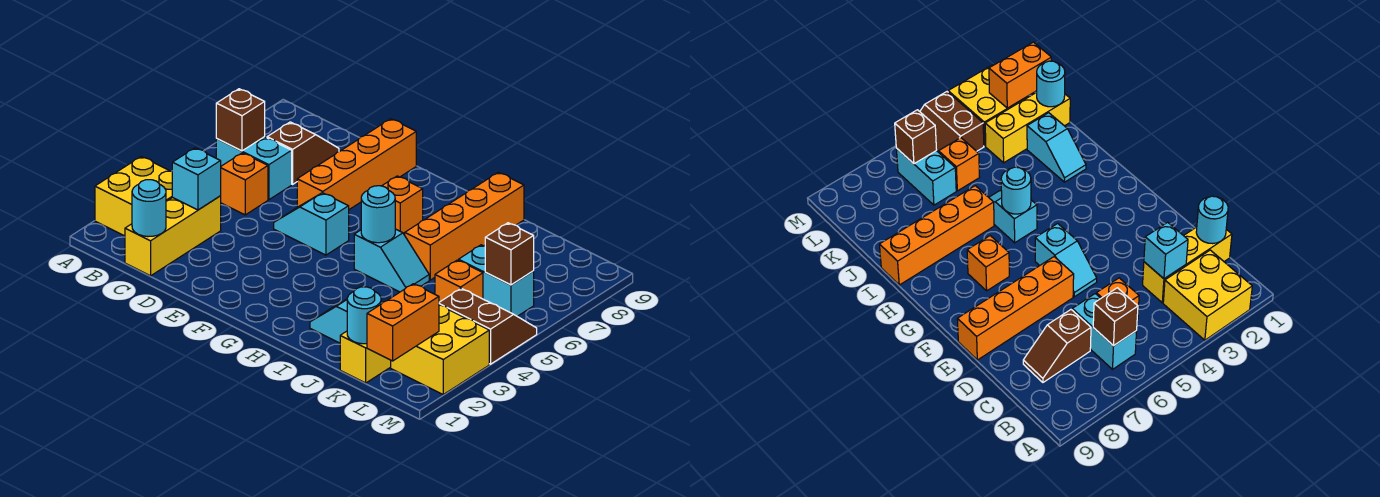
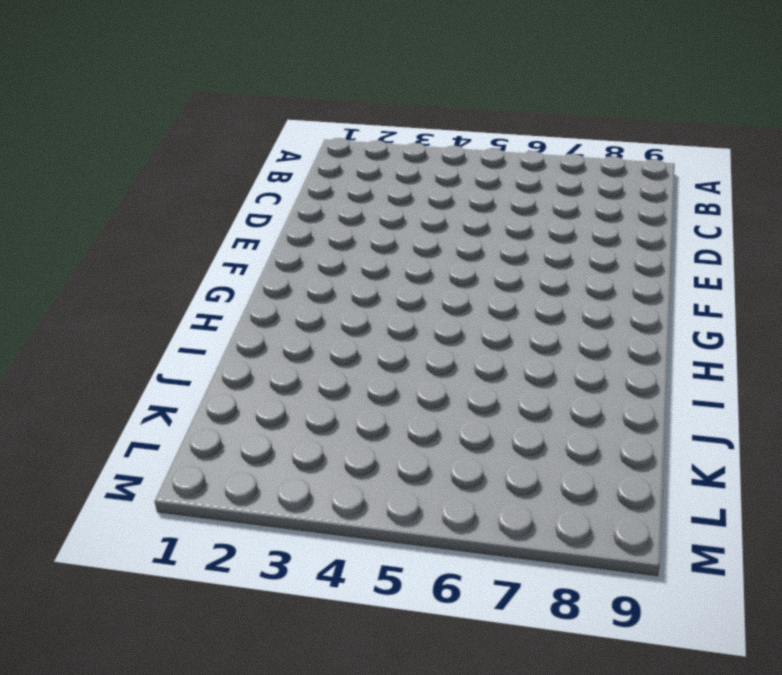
none -> yellow 2x2 brick [95,157,173,236]
none -> cyan 1x2 brick [216,137,292,200]
none -> yellow 1x3 brick [125,196,221,276]

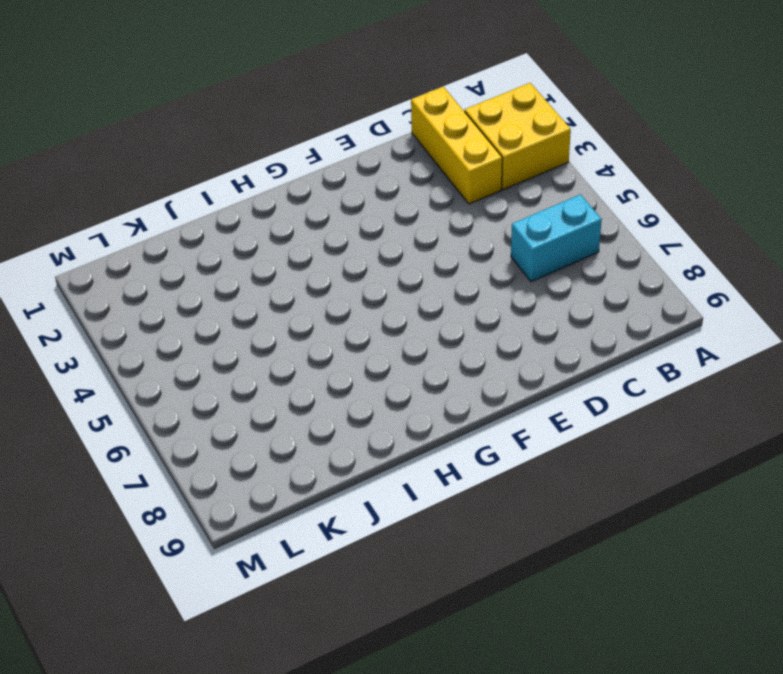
none -> orange 1x1 brick [221,153,268,215]
none -> brown 1x2 slope [267,122,339,184]
none -> cyan 1x2 slope [274,193,349,255]

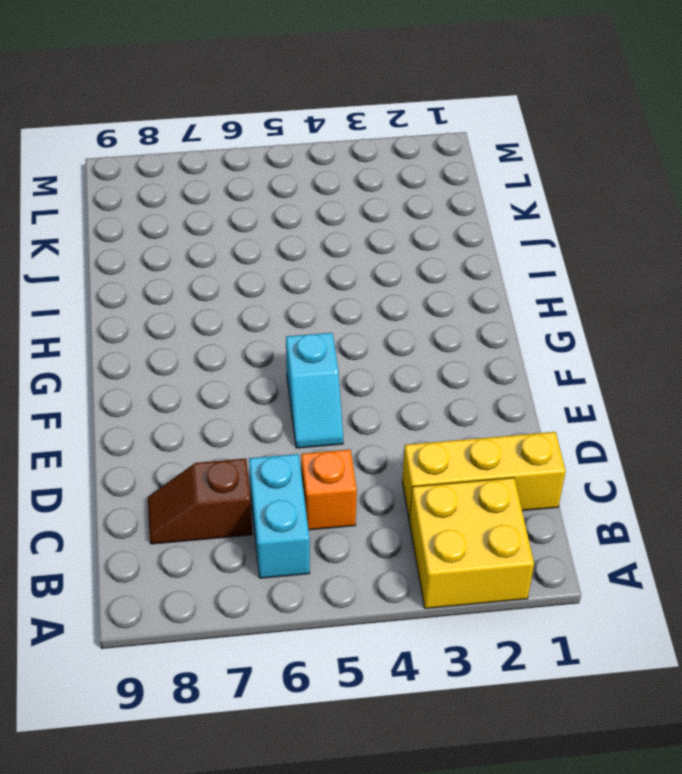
none -> orange 1x4 brick [297,119,416,209]
none -> orange 1x1 brick [382,176,423,235]
none -> cyan 1x2 slope [354,229,429,292]

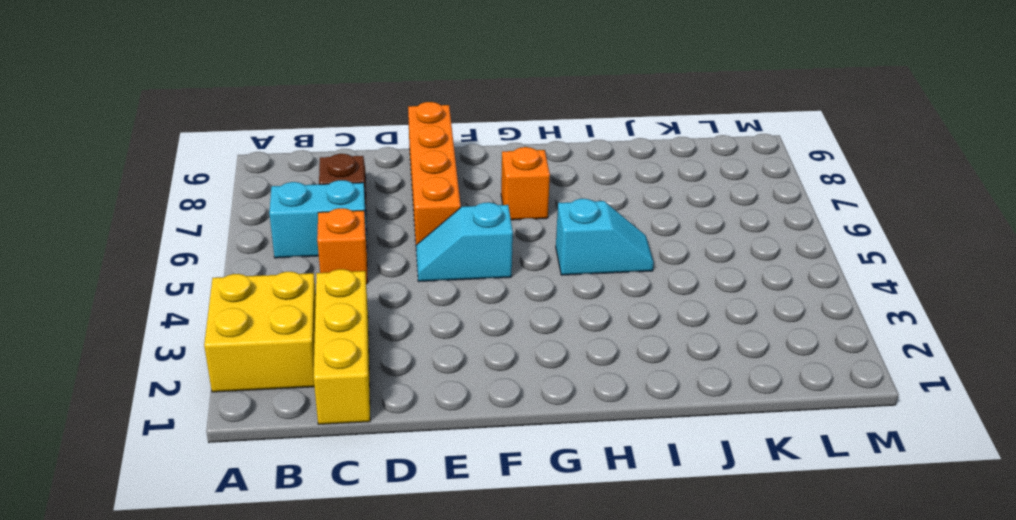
none -> cyan 1x2 slope [310,299,382,343]
none -> orange 1x4 brick [405,172,524,280]
none -> yellow 1x3 brick [340,331,391,383]

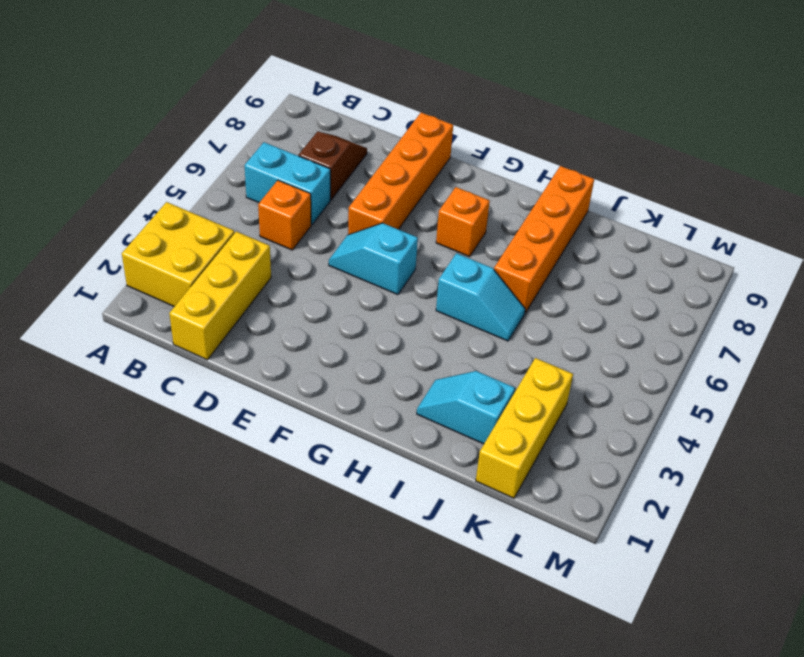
none -> orange 1x1 brick [435,260,483,302]
none -> cyan 1x2 brick [459,245,534,316]
none -> yellow 2x2 brick [391,305,489,394]

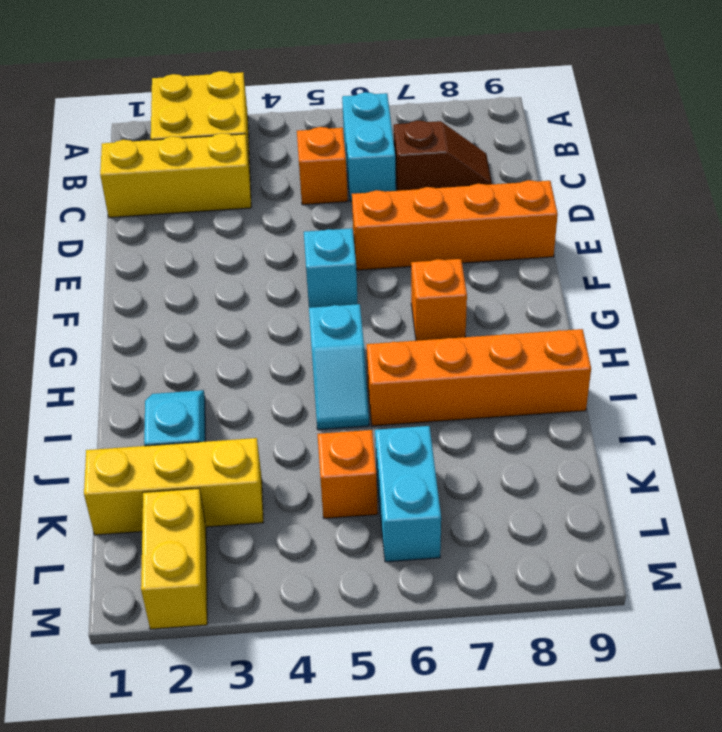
yellow 1x2 brick [141,488,207,629] -> yellow 2x2 brick [391,305,489,394]
none -> brown 2x2 slope [439,288,537,364]
none -> brown 1x1 brick [216,89,265,151]
none -> cyan 1x1 round brick [132,180,166,237]

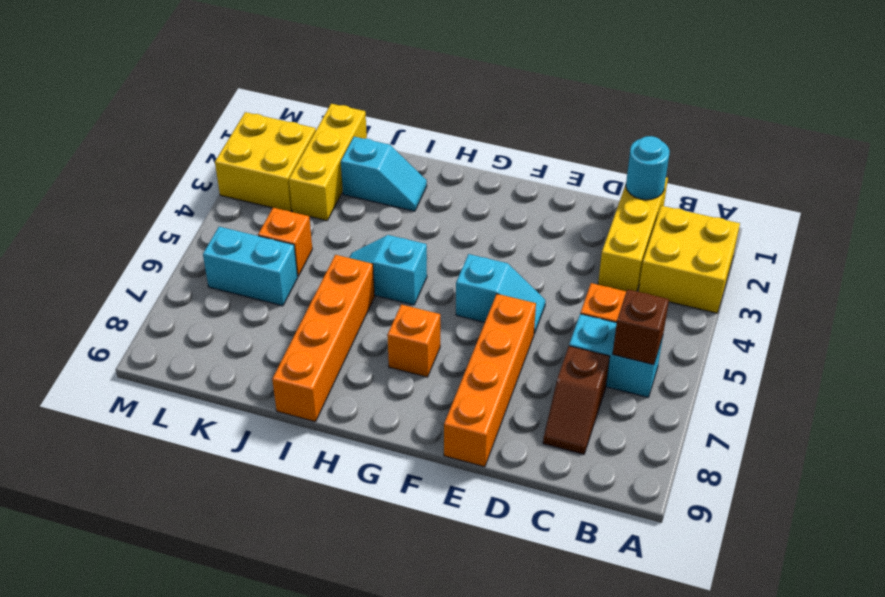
none -> brown 2x2 slope [439,288,537,364]
none -> cyan 1x1 brick [172,148,221,210]
none -> cyan 1x1 round brick [361,186,395,243]

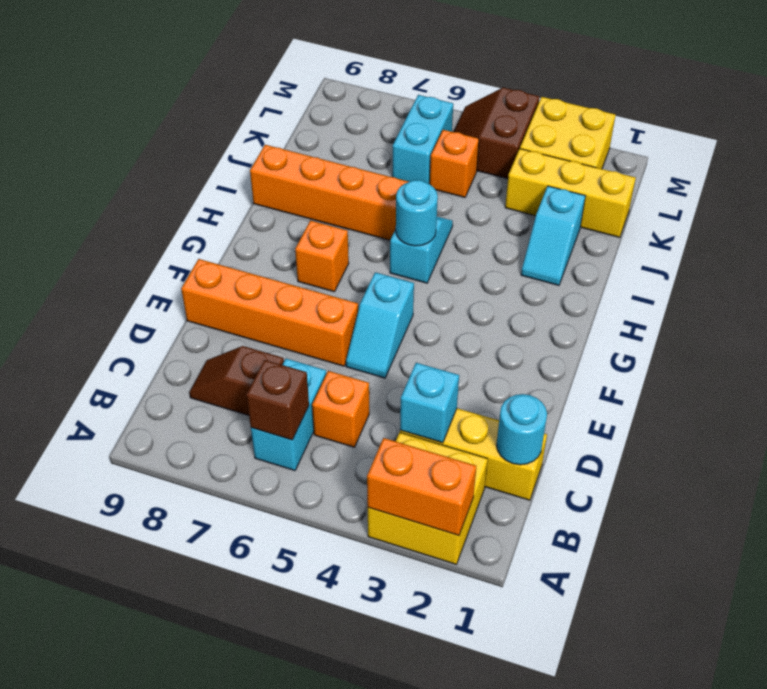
orange 1x2 brick [367,438,476,536] -> orange 1x2 brick moved to [367,284,439,361]
none -> cyan 1x1 round brick [347,287,381,344]
none -> brown 1x1 brick [485,223,534,285]

